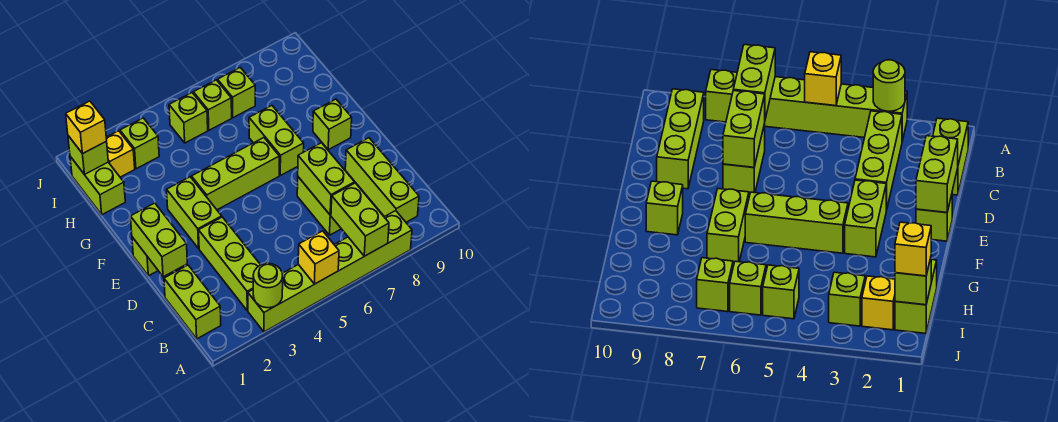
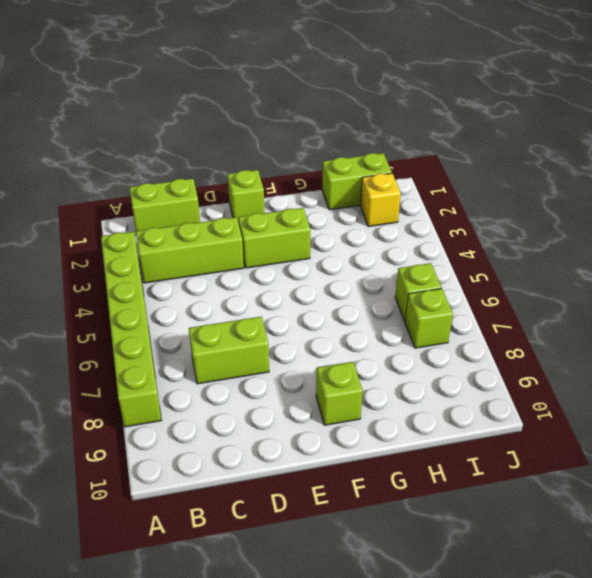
none -> lime 1x3 brick [345,138,419,222]
none -> lime 1x3 brick [192,138,279,210]
none -> lime 1x2 brick [249,106,304,176]

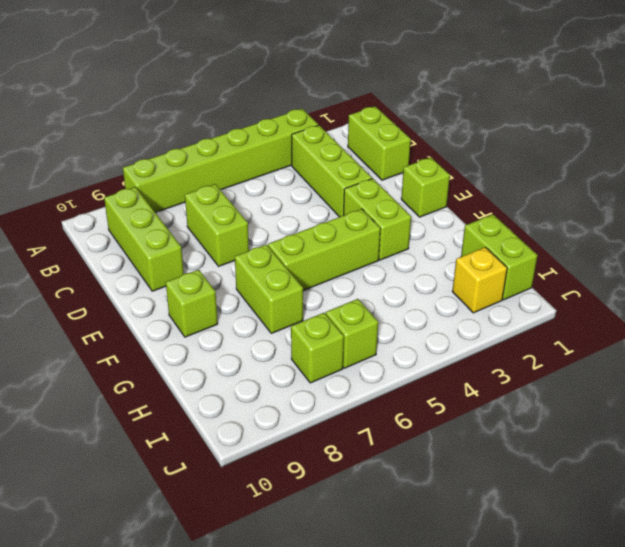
none -> lime 1x1 brick [120,118,159,169]
none -> lime 1x1 brick [169,93,208,143]
none -> lime 1x1 round brick [253,263,283,308]

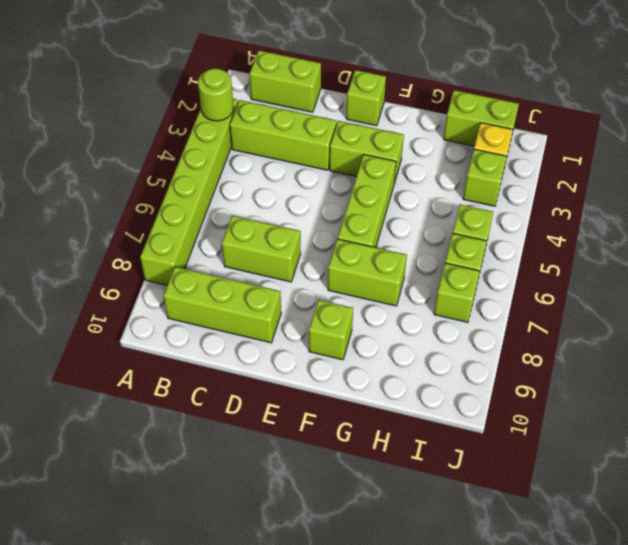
none -> yellow 1x1 brick [298,231,339,284]
none -> lime 1x2 brick [331,183,389,256]
none -> lime 1x2 brick [298,143,355,215]

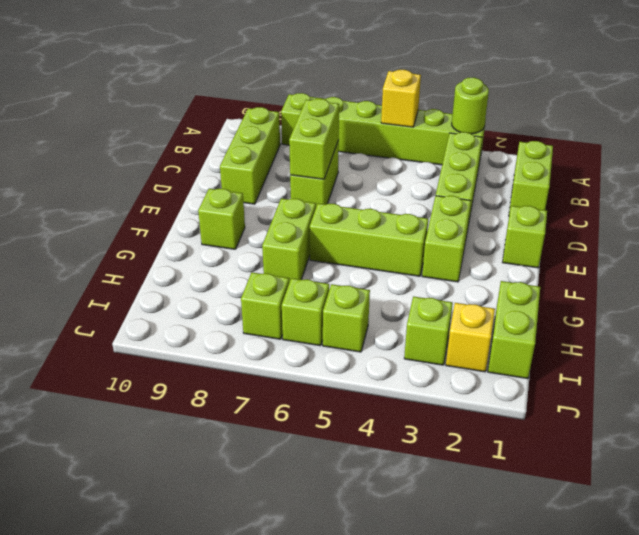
none -> lime 1x2 brick [331,183,389,256]
none -> lime 1x2 brick [130,203,187,277]
none -> lime 1x1 brick [68,136,108,175]

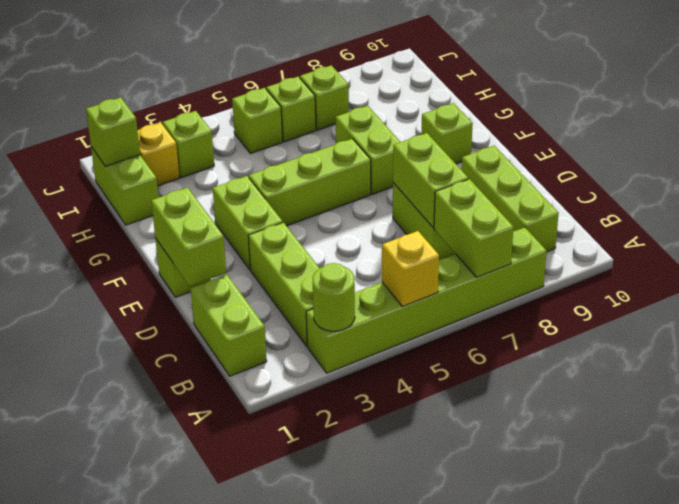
none -> yellow 1x1 brick [66,101,107,154]

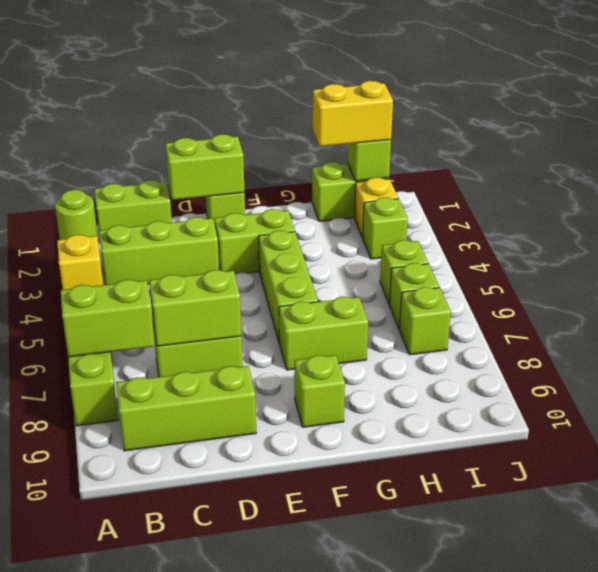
yellow 1x2 brick [313,81,393,146] -> yellow 1x1 brick [66,101,107,154]

